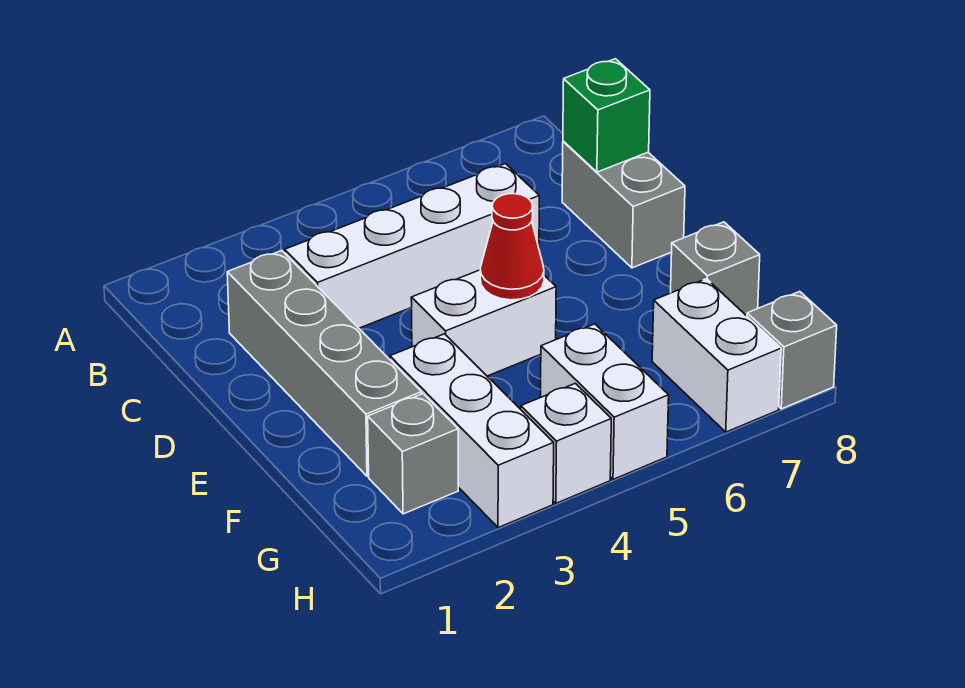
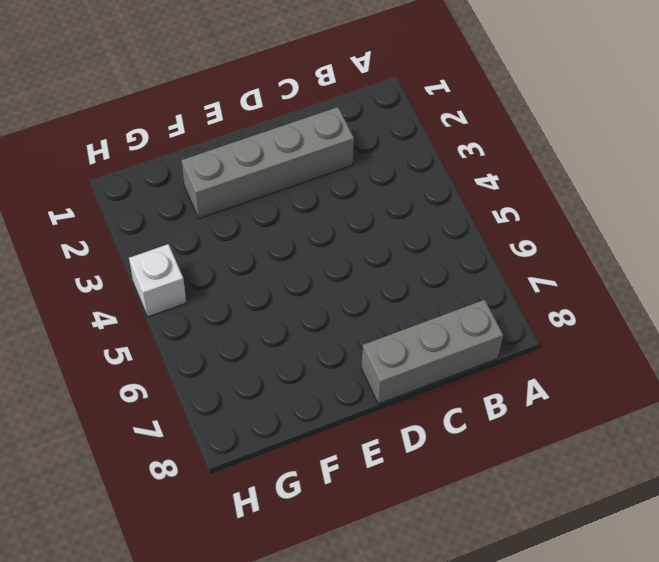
grey 1x3 brick [361,300,503,404] -> grey 1x2 brick [562,141,685,268]
none -> white 1x4 brick [285,164,539,328]
none -> white 1x2 brick [411,270,556,376]
none -> white 1x3 brick [390,334,554,528]

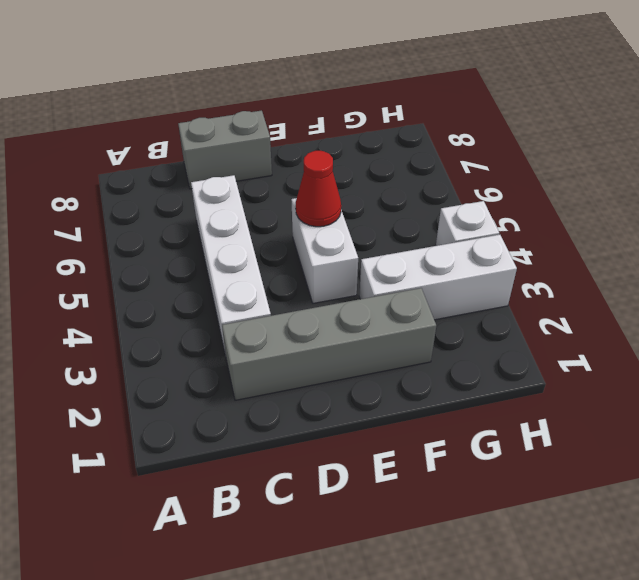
none -> grey 1x1 brick [671,222,760,316]
none -> grey 1x1 brick [368,394,458,514]
none -> white 1x2 brick [541,324,669,479]

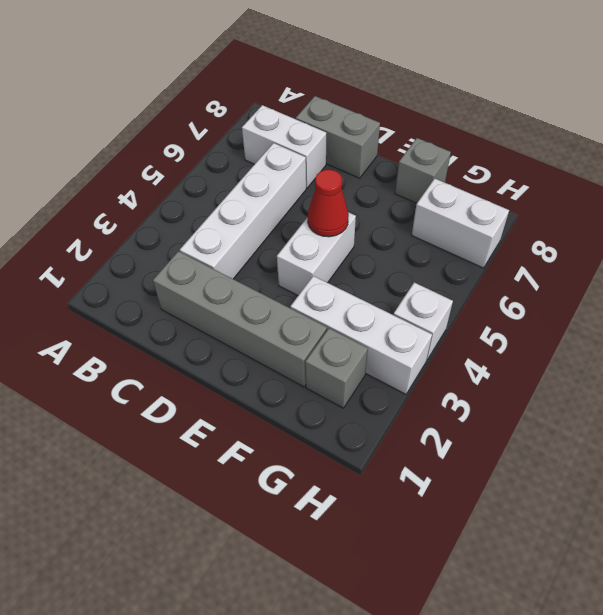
white 1x2 brick [242,105,326,188] -> white 1x2 brick moved to [541,324,669,479]
none -> grey 1x1 brick [747,291,837,409]
none -> green 1x1 brick [563,59,650,172]

